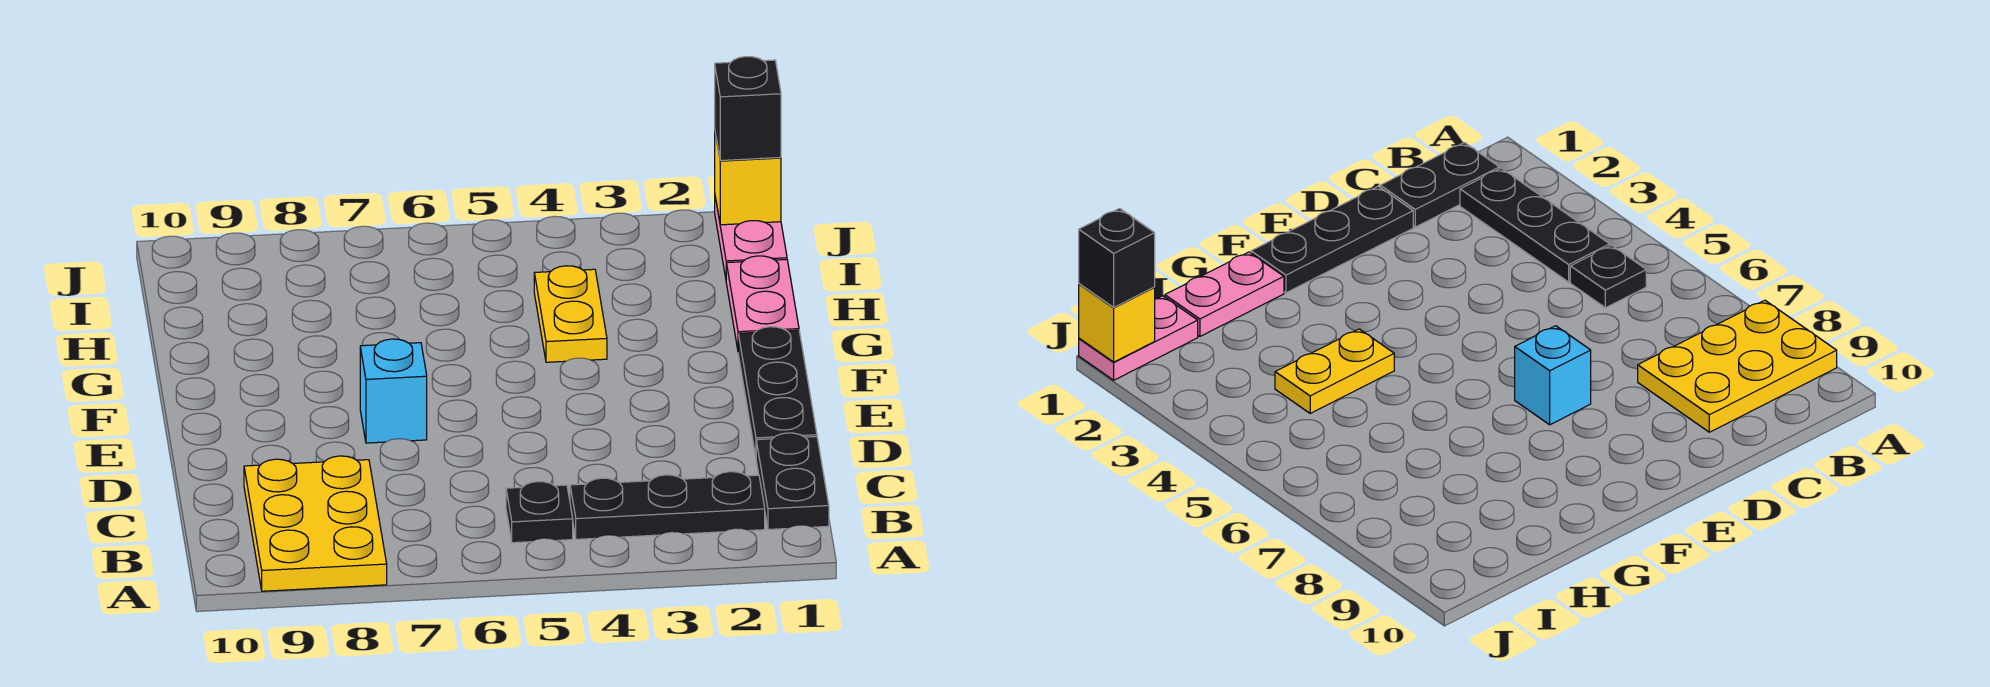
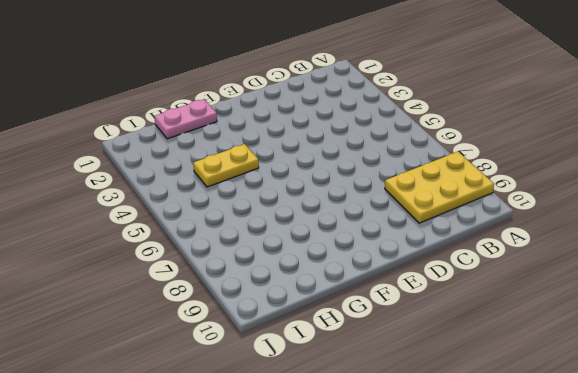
none -> black 1x2 plate [756,433,829,529]
none -> black 1x3 plate [570,472,765,539]

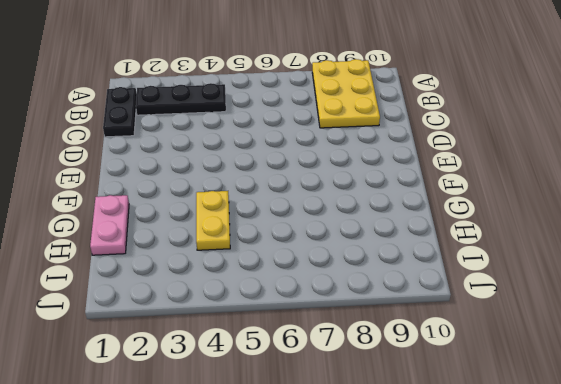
none -> black 1x1 plate [506,482,573,543]
none -> black 1x3 plate [738,327,817,456]

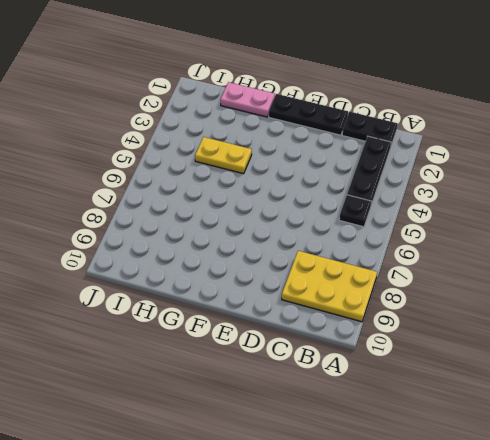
none -> cyan 1x1 brick [360,339,427,443]
none -> pink 1x2 plate [715,197,787,278]

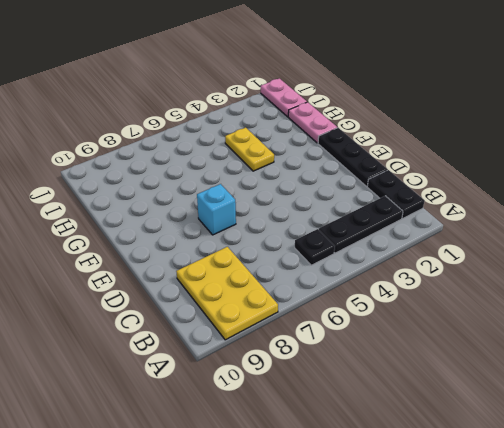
none -> yellow 1x1 brick [715,133,781,225]
none -> black 1x1 brick [715,57,781,161]

